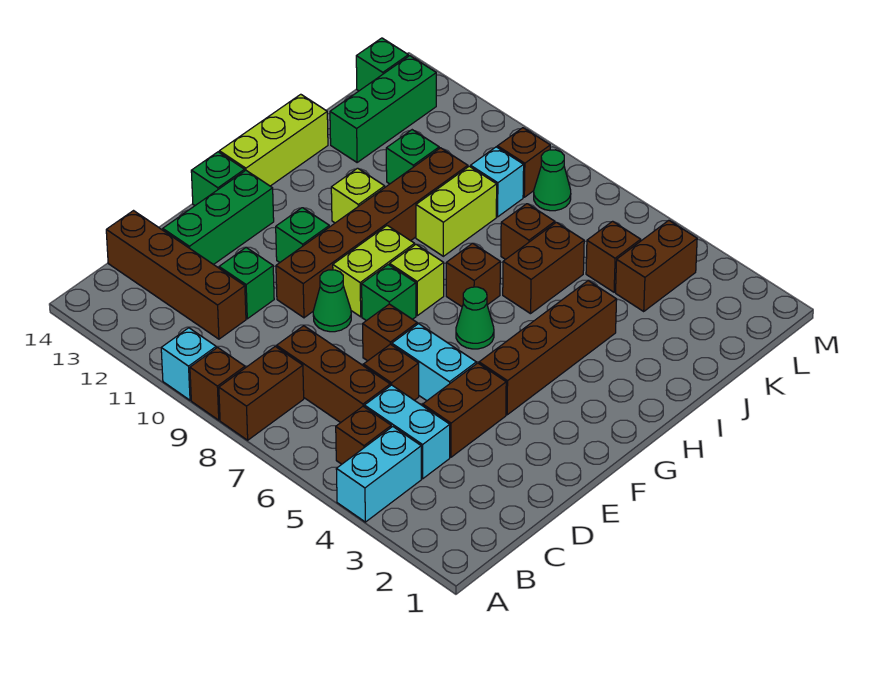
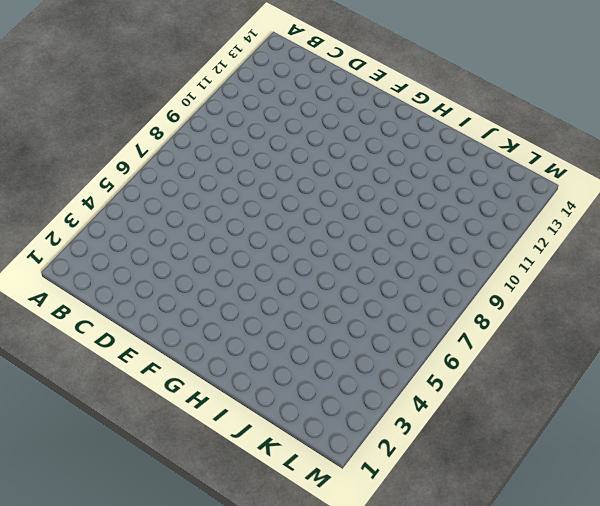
none -> cyan 1x2 brick [336,427,421,522]
none -> brown 1x2 brick [219,346,304,440]
none -> brown 1x1 brick [190,348,245,420]
none -> cyan 1x1 brick [161,328,216,400]

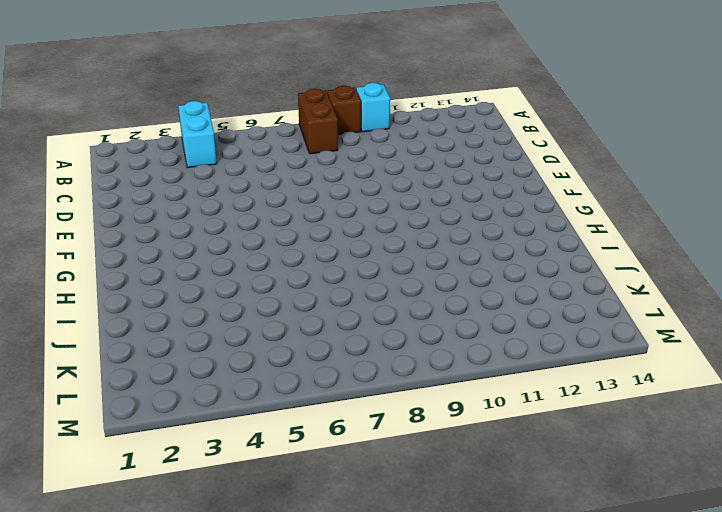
none -> brown 1x1 brick [336,406,391,464]
none -> cyan 1x2 brick [364,385,450,479]
none -> brown 1x3 brick [277,326,390,423]
none -> brown 1x4 brick [106,211,246,339]

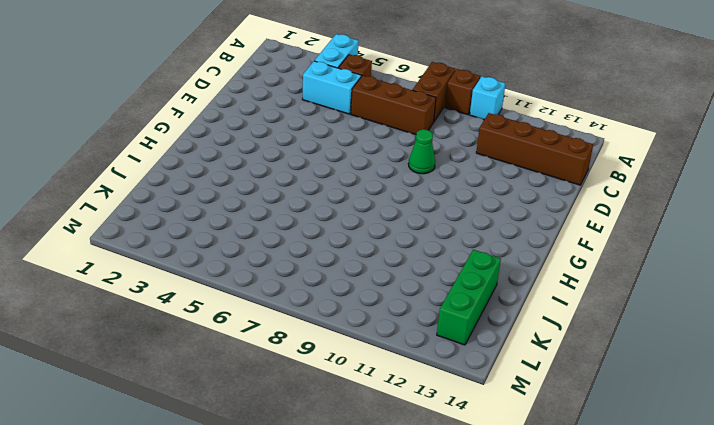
none -> brown 1x2 brick [423,363,506,457]
none -> brown 1x1 brick [364,344,419,400]
none -> green 1x1 brick [219,247,274,319]
none -> green 1x3 brick [163,170,274,265]

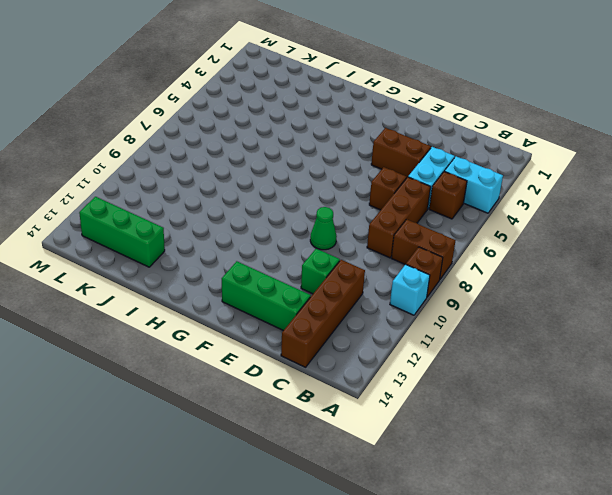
none -> cyan 1x2 brick [392,324,476,401]
none -> brown 1x1 brick [363,304,417,361]
none -> brown 1x6 brick [276,148,468,318]
none -> brown 1x4 brick [479,281,617,415]

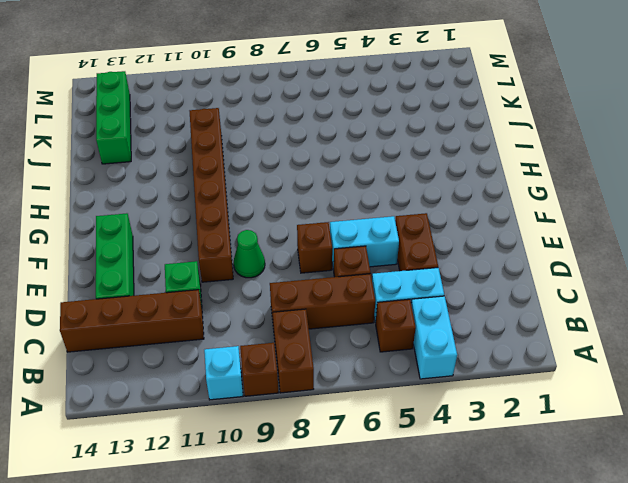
none -> brown 1x4 brick [479,281,617,415]
none -> green 1x1 brick [362,265,416,321]
none -> lime 1x2 brick [333,226,415,317]
none -> green 1x1 brick [276,208,329,262]

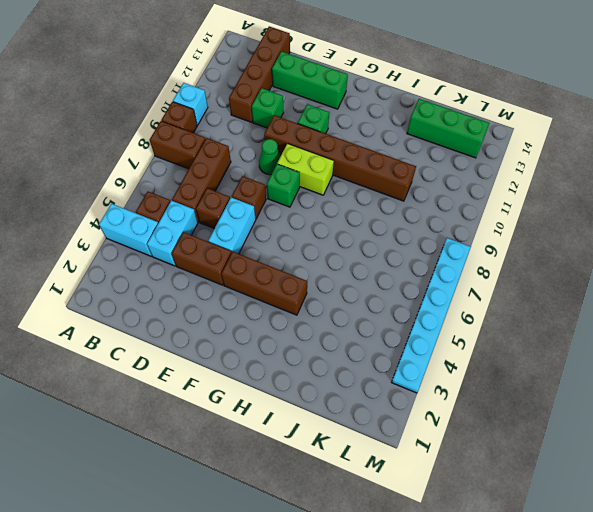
brown 1x3 brick [221,252,307,315] -> brown 1x4 brick [479,281,617,415]
cyan 1x6 plate [392,238,471,393] -> none
none -> green 1x1 brick [191,152,245,205]
none -> green 1x1 cone [456,287,494,349]
none -> lime 1x1 brick [390,244,444,316]
none -> lime 1x3 brick [219,94,328,186]

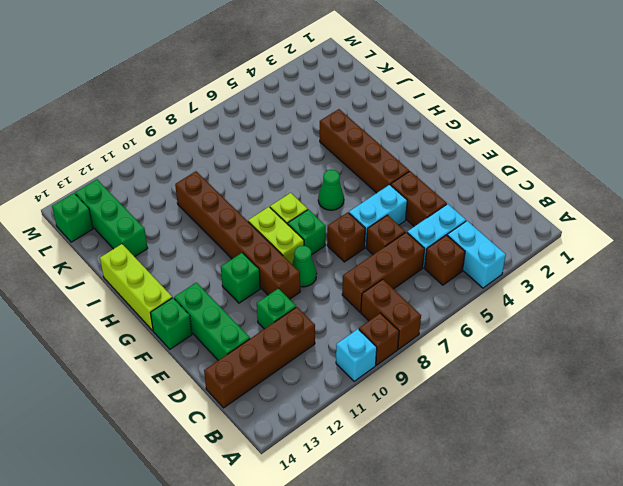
none -> brown 1x1 brick [446,243,500,307]
none -> lime 1x1 brick [331,168,385,223]
none -> brown 1x2 brick [503,222,584,314]
none -> lime 1x2 brick [416,166,497,256]

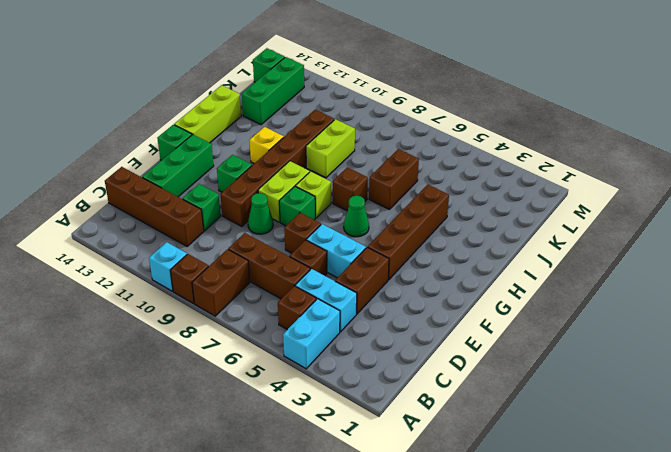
yellow 1x1 brick [250,127,284,163] -> lime 1x1 brick [331,168,385,223]
none -> brown 1x1 brick [501,204,555,260]
none -> green 1x1 brick [386,130,439,184]
none -> brown 1x2 brick [616,220,697,311]
none -> brown 1x1 brick [586,221,641,292]

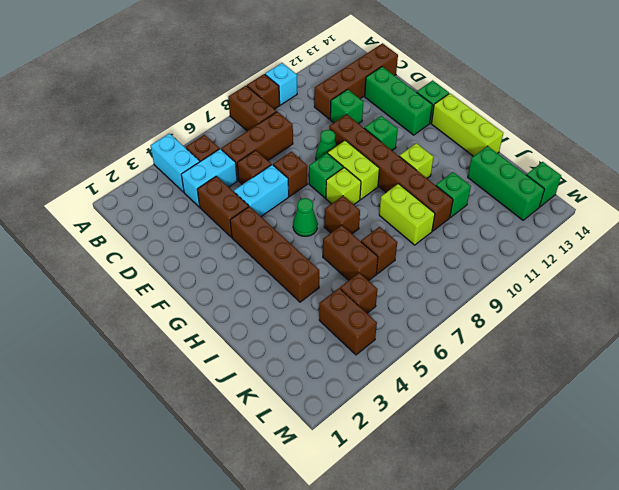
none -> cyan 1x1 brick [471,147,524,217]
none -> green 1x1 cone [534,150,571,211]
none -> brown 1x1 brick [497,128,550,197]

